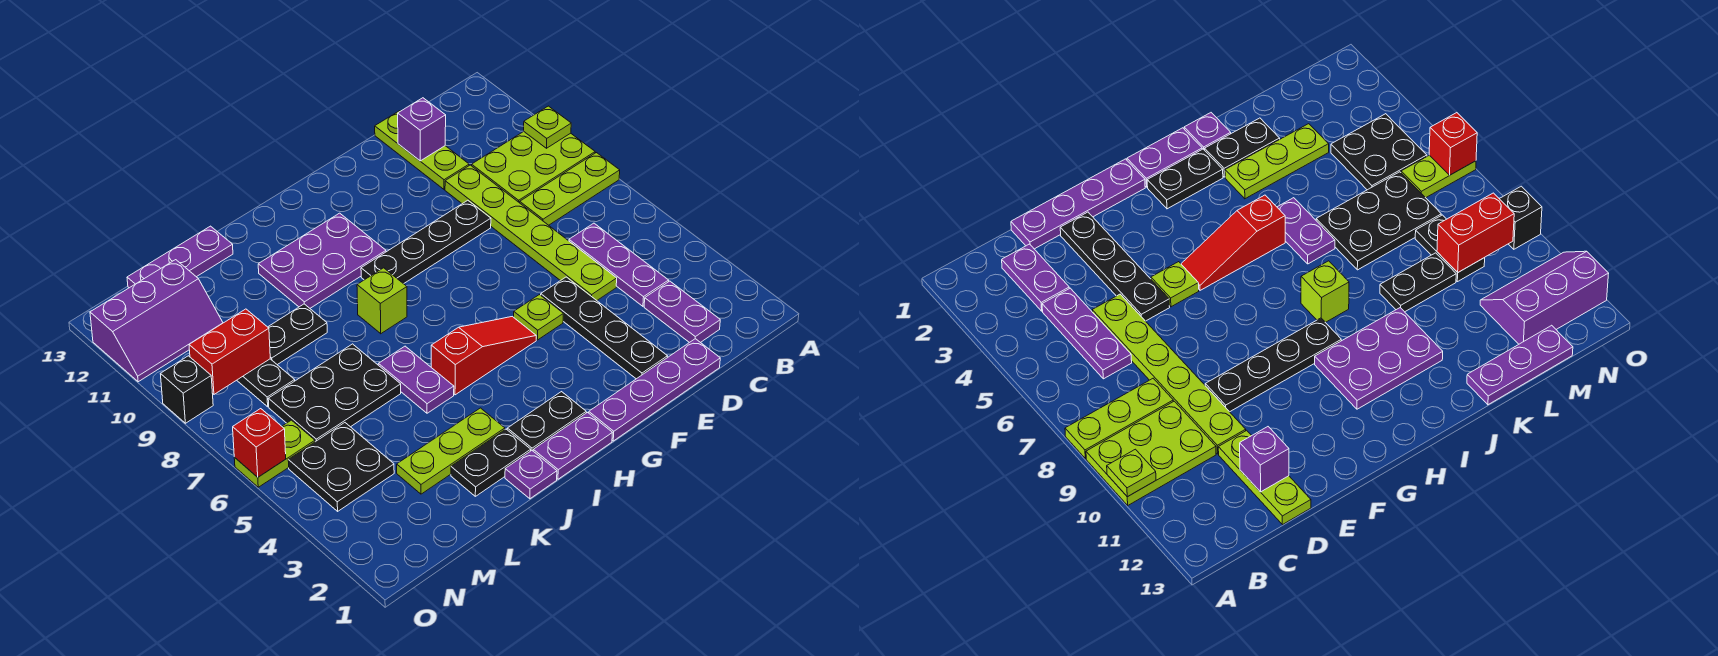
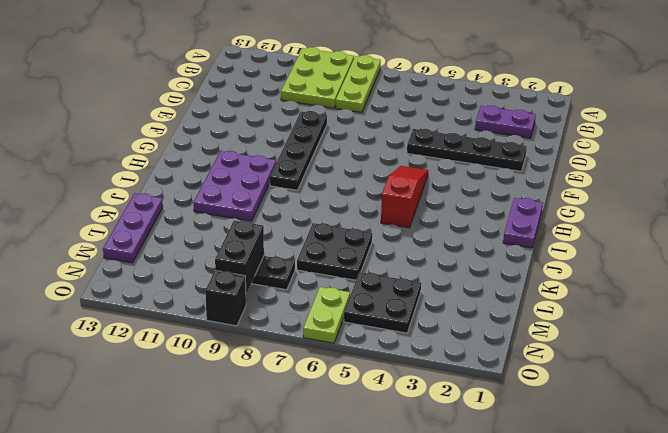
black 2x2 plate [297,223,372,280] -> black 2x3 plate [268,344,401,442]
black 1x2 brick [215,221,264,294] -> red 1x2 brick [189,309,270,394]
none -> purple 1x3 plate [569,223,669,306]
none -> purple 1x4 plate [589,339,720,441]
none -> lime 1x6 plate [445,165,617,300]
none -> lime 1x3 plate [375,111,469,189]

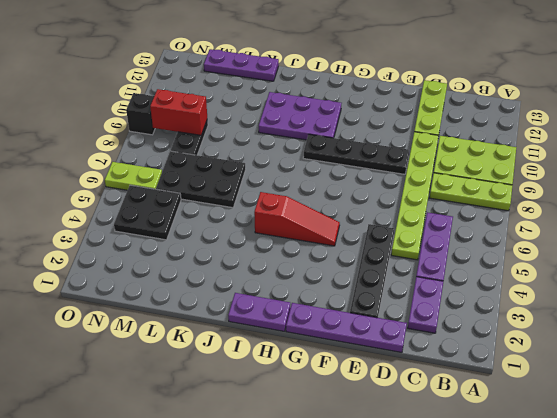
none -> lime 1x1 plate [514,295,563,340]
none -> black 1x2 plate [507,392,586,451]
none -> lime 1x1 brick [357,268,407,334]
none -> purple 1x1 plate [505,451,557,499]

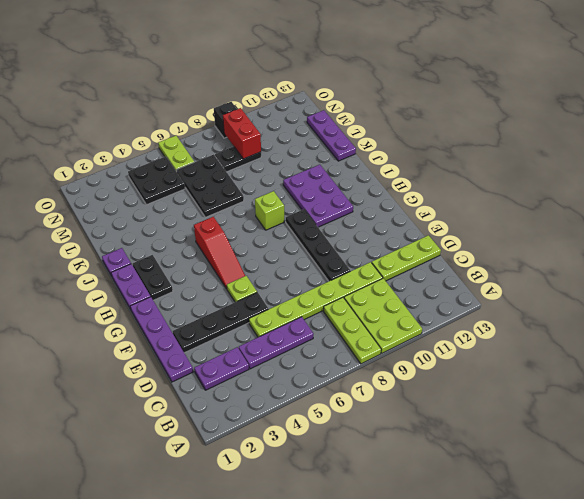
none -> black 1x2 plate [451,429,531,496]
none -> lime 1x3 plate [397,408,505,494]
none -> purple 1x2 plate [378,346,454,413]
none -> black 1x2 plate [268,304,327,365]

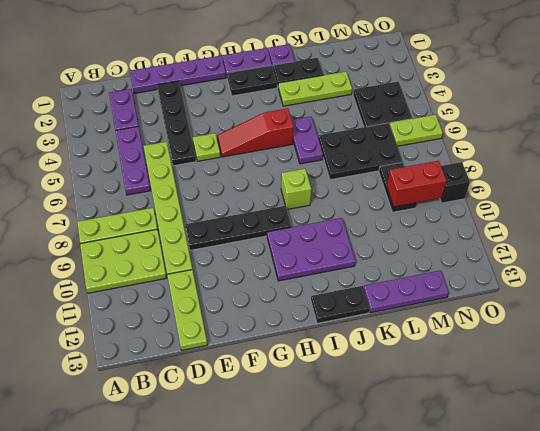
black 1x2 plate [311,286,370,323] -> black 1x2 plate moved to [268,304,327,365]
none -> purple 2x3 slope [90,260,223,382]
none -> lime 1x1 plate [524,106,571,148]
none -> purple 1x1 brick [398,98,446,161]
none -> red 1x1 brick [233,409,286,477]

